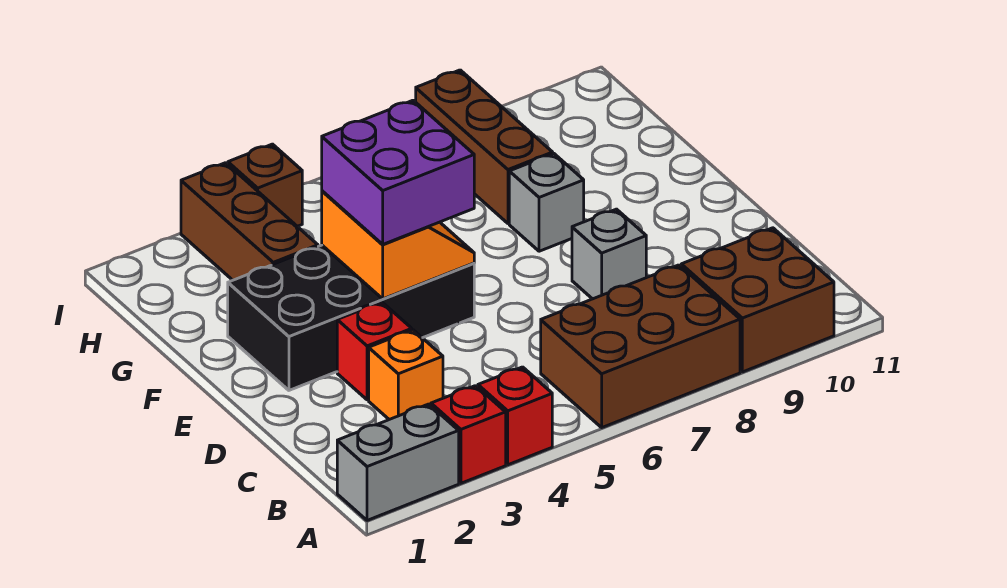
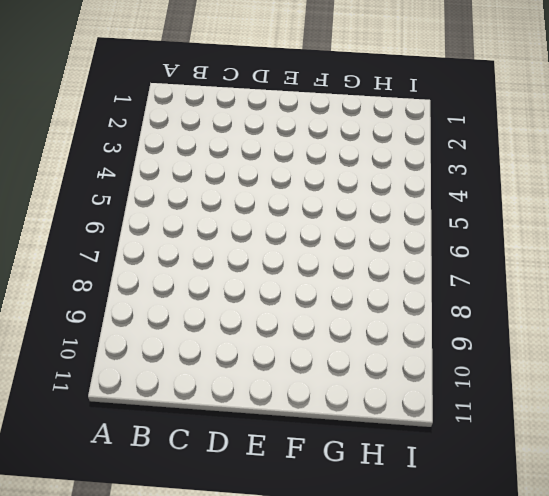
none -> grey 1x2 brick [337,404,459,520]
none -> red 1x1 brick [431,386,506,483]
none -> red 1x1 brick [478,367,552,465]

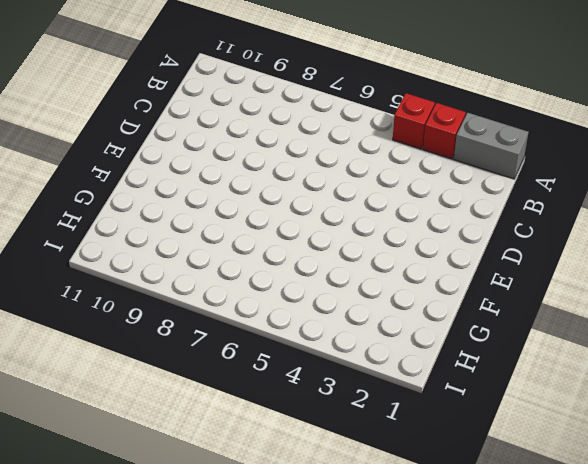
none -> brown 2x3 brick [541,265,740,427]
none -> brown 2x2 brick [681,228,834,372]
none -> orange 1x1 brick [369,330,443,420]

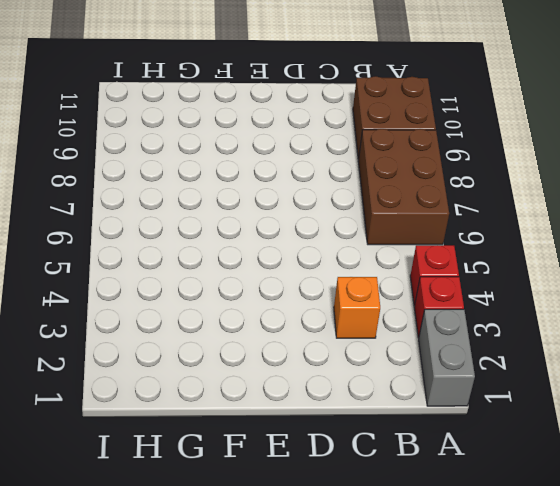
none -> red 1x1 brick [337,302,412,400]
none -> grey 1x1 brick [572,209,646,299]
none -> black 2x4 brick [228,245,474,390]

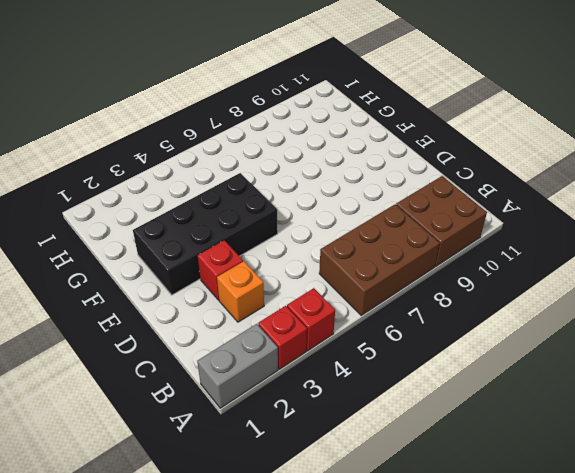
none -> grey 1x1 brick [572,209,646,299]
none -> grey 1x1 brick [509,154,584,251]
none -> brown 1x3 brick [181,163,318,280]

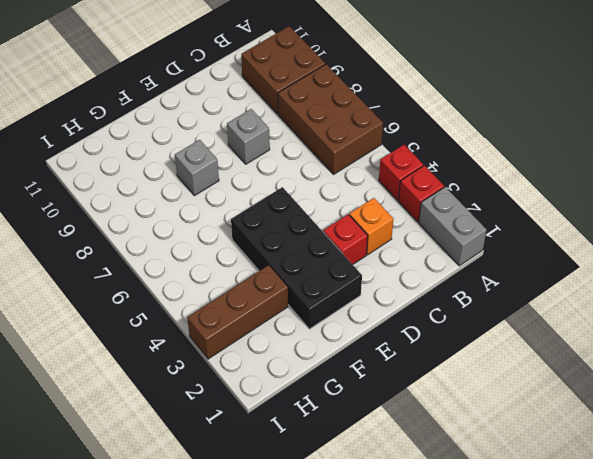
none -> brown 1x3 brick [416,70,553,223]
none -> brown 1x1 brick [228,144,302,226]
none -> orange 2x2 slope [322,191,474,299]

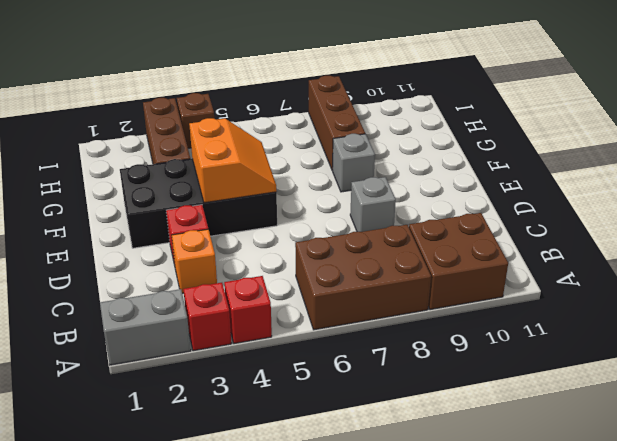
none -> purple 2x2 brick [322,100,474,244]

